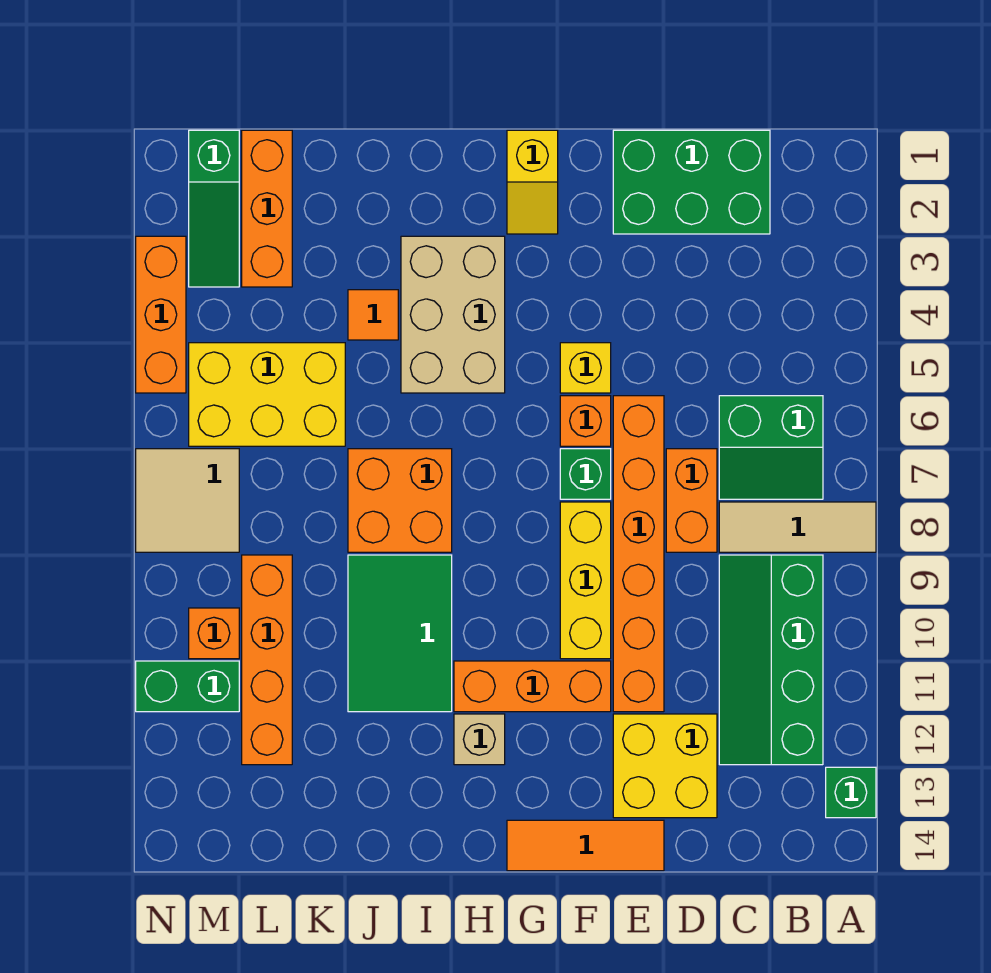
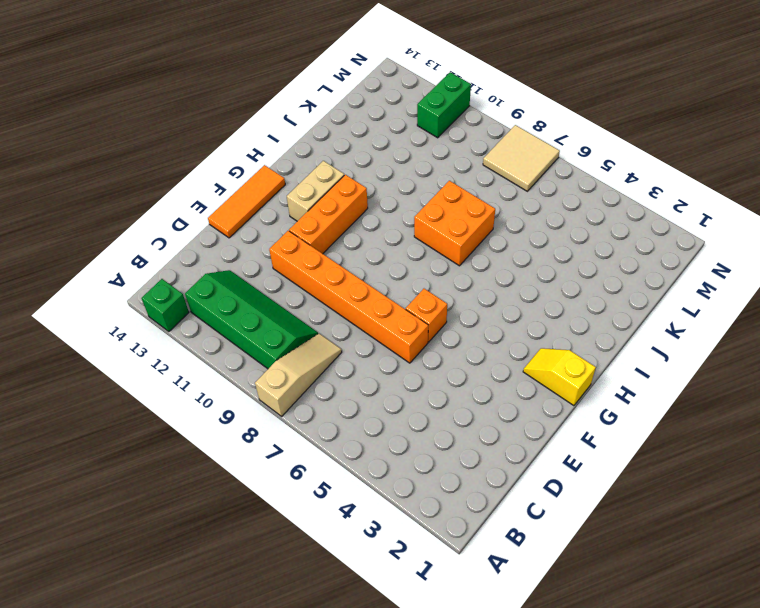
tan 1x3 slope [255,334,342,416] -> tan 1x3 tile [719,502,876,552]
tan 1x2 brick [287,161,344,221] -> tan 1x1 brick [454,714,505,765]
none -> green 2x2 slope [719,396,823,499]
none -> green 2x3 brick [613,130,770,234]
none -> orange 1x2 brick [666,449,717,552]

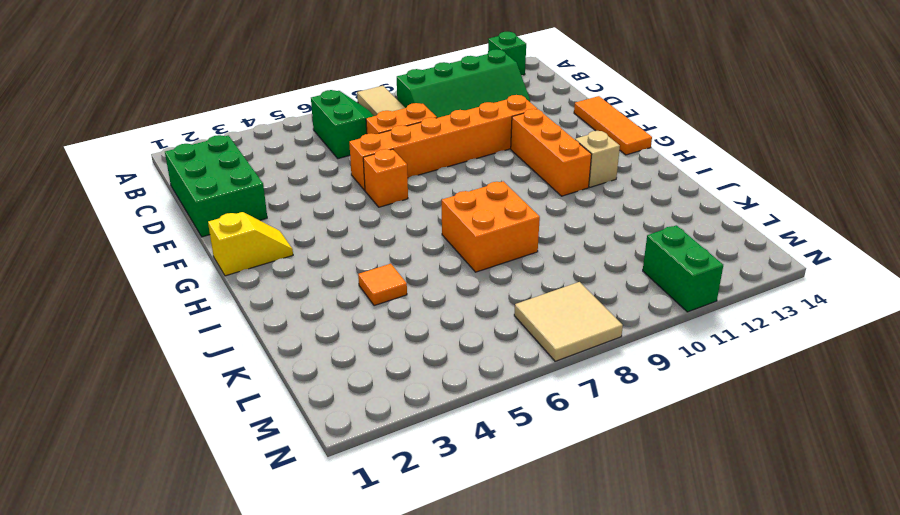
none -> yellow 2x2 brick [613,714,717,818]
none -> yellow 1x1 brick [560,343,611,393]
none -> green 1x1 brick [560,449,611,499]

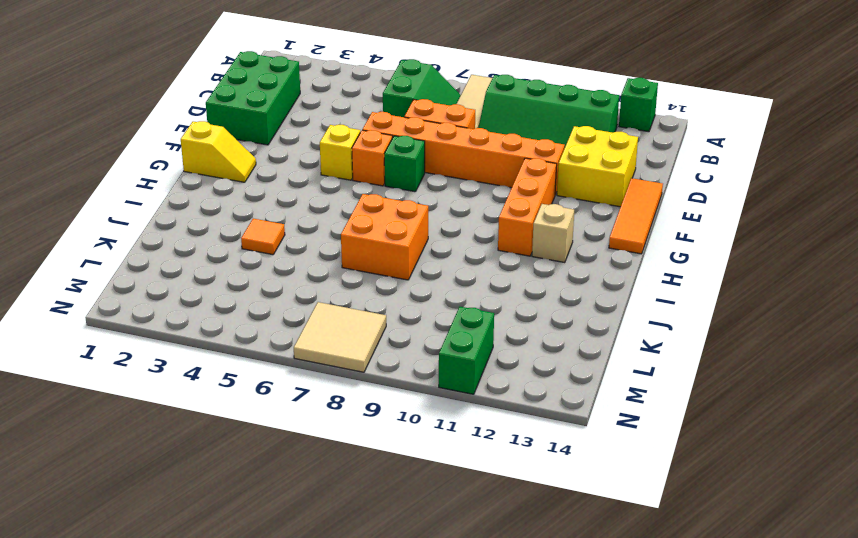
none -> yellow 1x3 brick [560,502,611,659]
none -> tan 2x3 brick [401,236,505,393]
none -> green 2x3 tile [348,555,452,712]

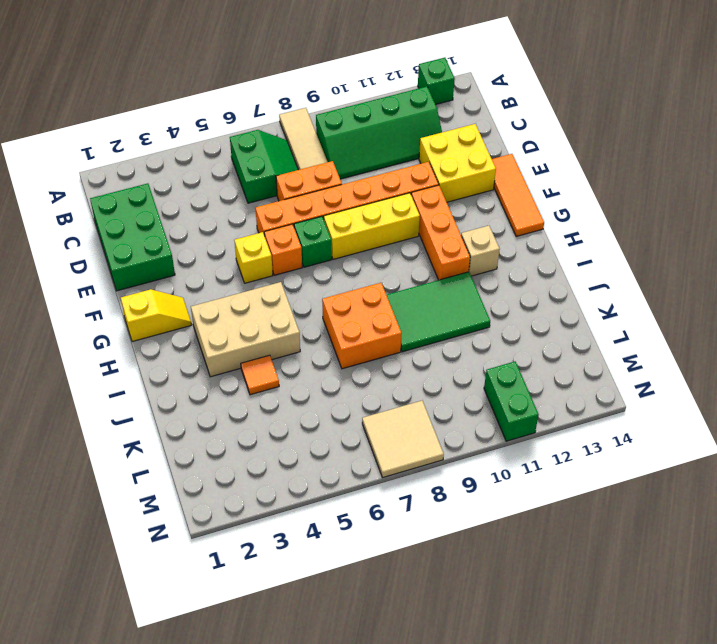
none -> yellow 2x3 brick [189,343,345,446]
none -> orange 1x3 brick [242,130,292,287]
none -> orange 1x4 brick [242,555,292,765]

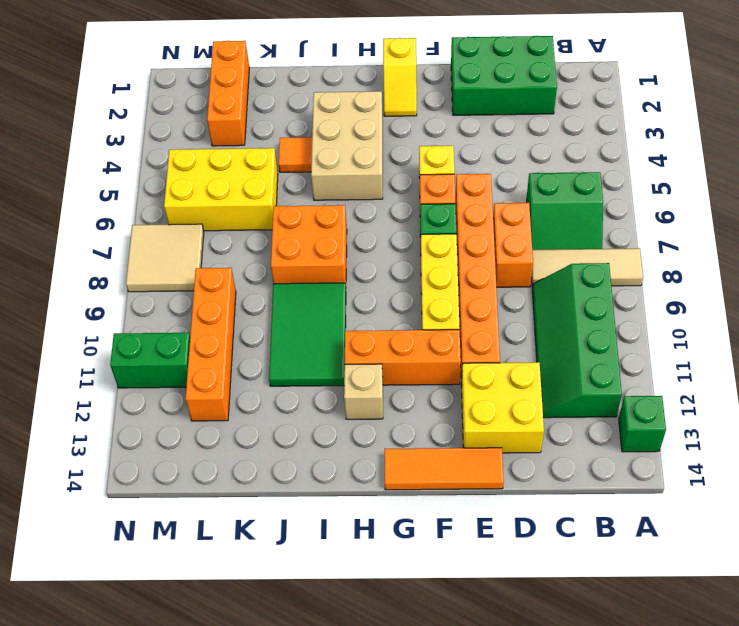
none -> green 1x3 slope [189,130,239,287]
none -> orange 1x1 brick [189,608,239,659]
none -> orange 1x3 brick [136,236,186,393]

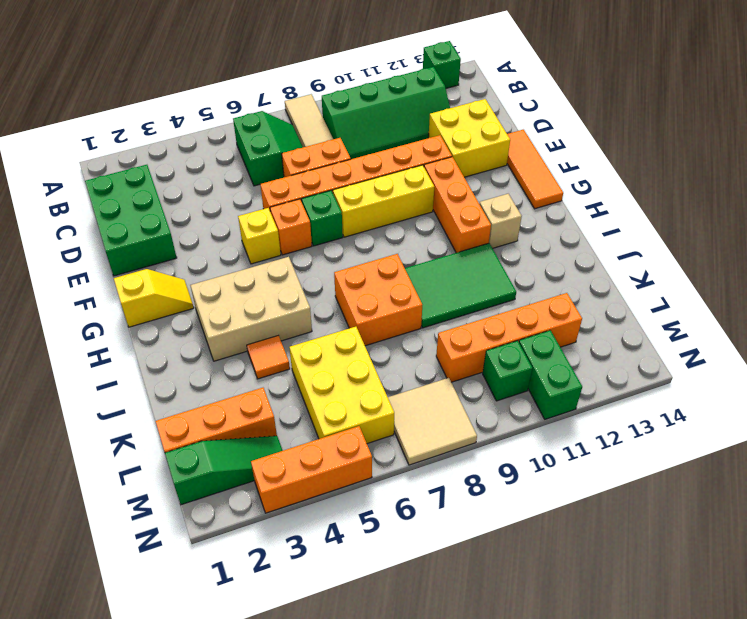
green 1x1 brick [483,341,532,401] -> orange 1x1 brick [189,608,239,659]

